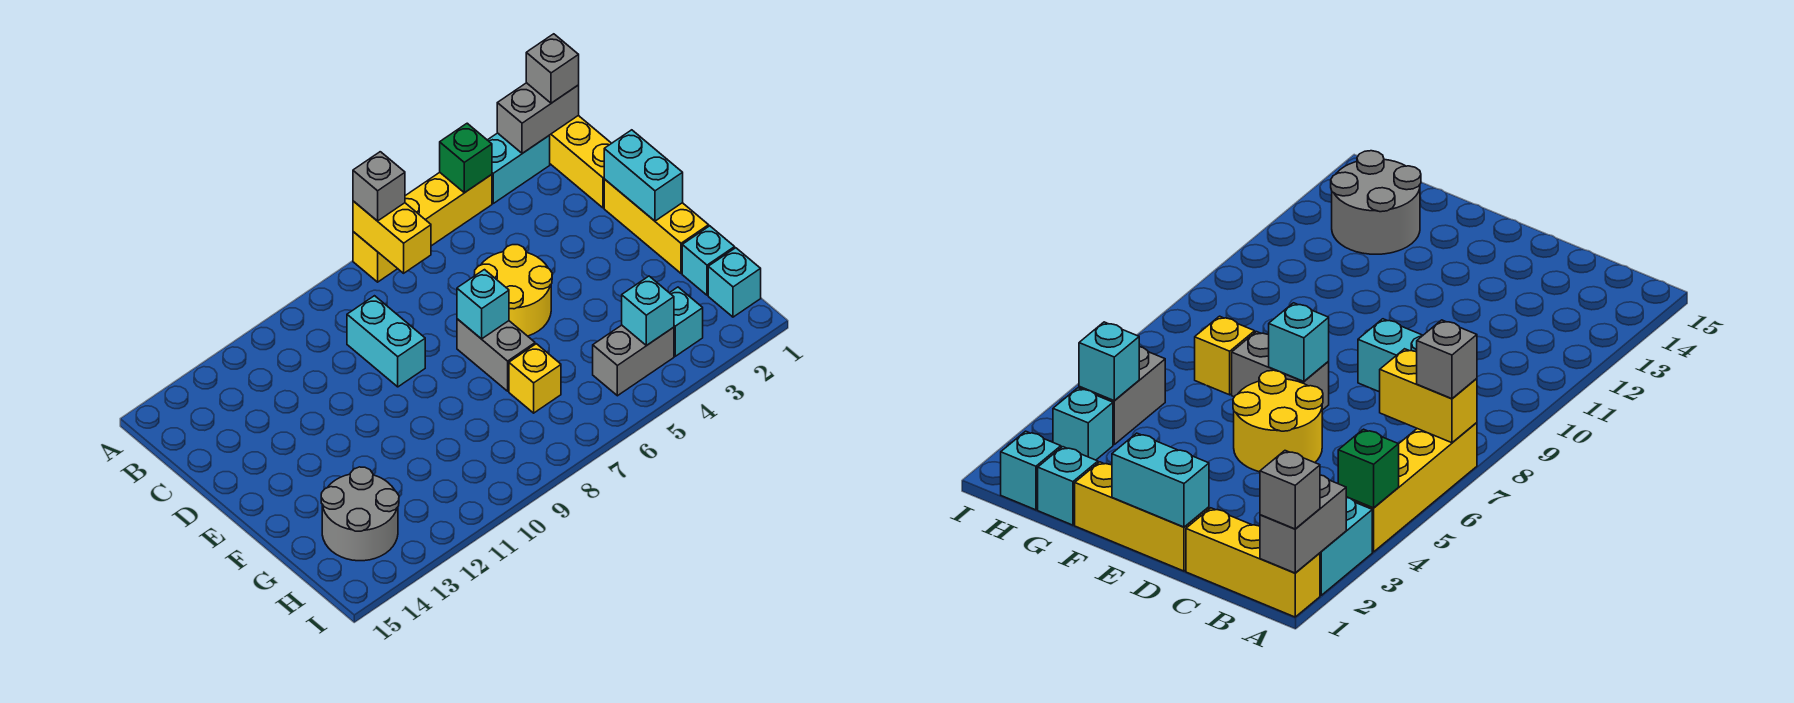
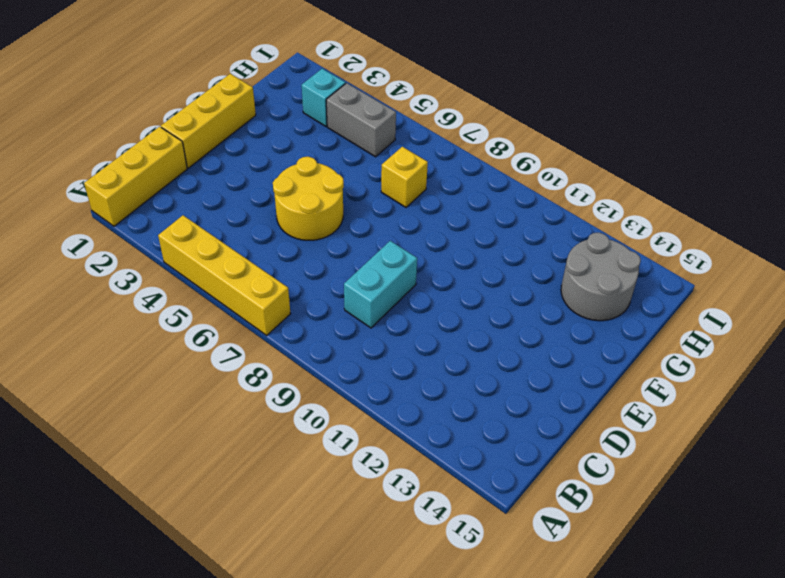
none -> cyan 1x2 brick [488,133,550,203]
none -> grey 1x2 brick [457,319,535,391]
none -> cyan 1x1 brick [682,226,735,295]

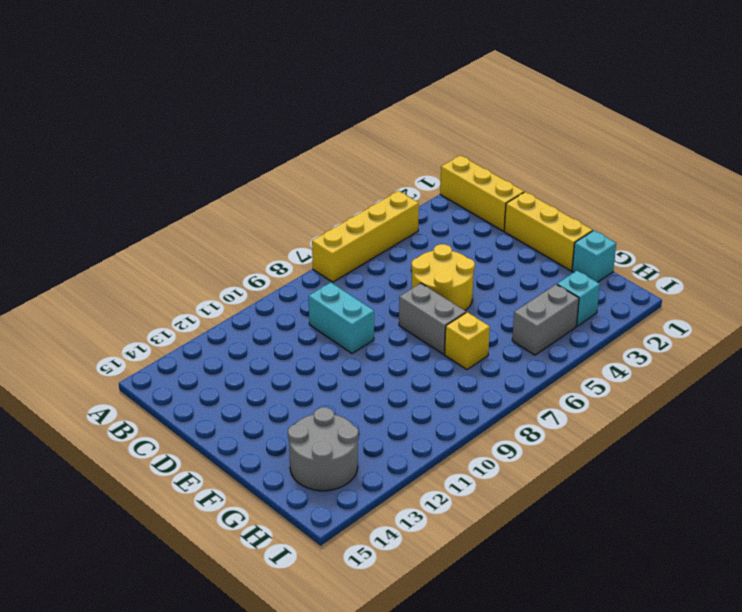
none -> cyan 1x2 brick [488,133,550,203]
none -> cyan 1x1 brick [708,248,761,317]
none -> grey 1x2 brick [497,83,579,153]

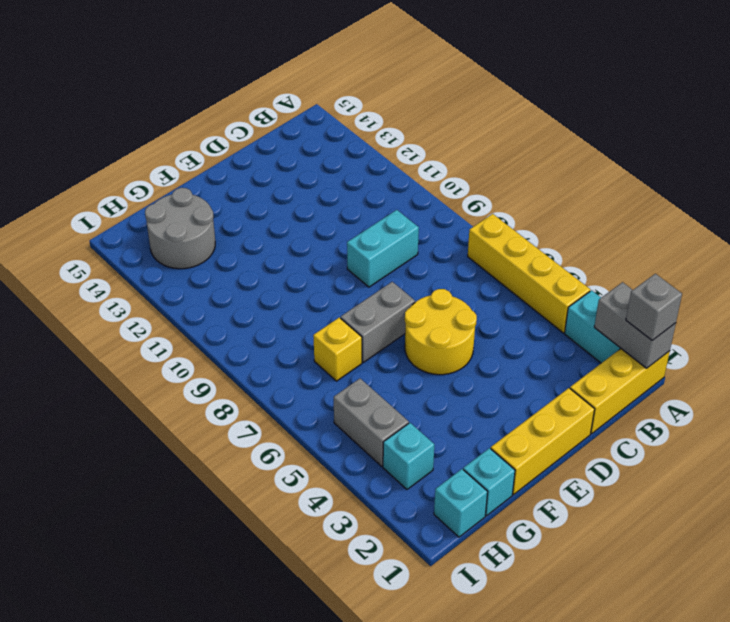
none -> green 1x1 brick [440,123,492,193]
none -> yellow 1x2 brick [353,201,431,273]
none -> cyan 1x2 brick [604,130,683,221]

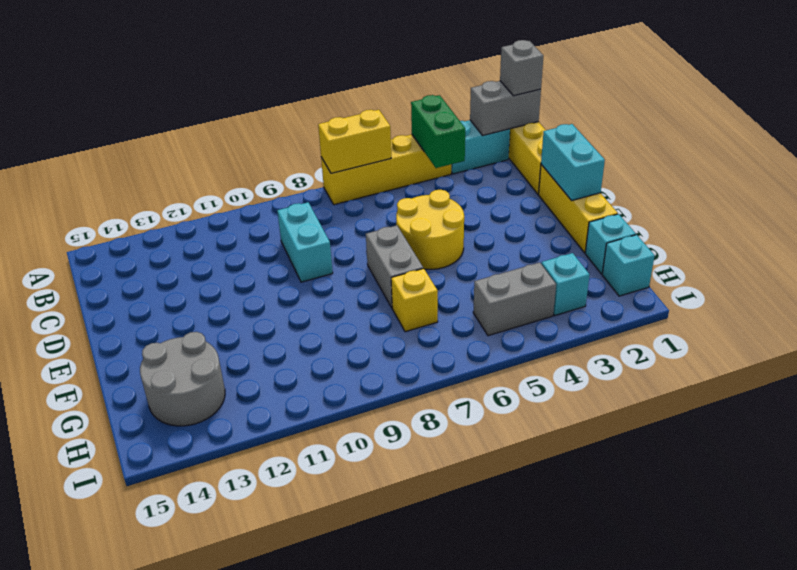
green 1x2 brick [411,95,465,168] -> green 1x1 brick [440,123,492,193]
yellow 1x2 brick [318,110,391,173] -> yellow 1x2 brick turned to [353,201,431,273]
none -> cyan 1x1 brick [457,270,509,339]
none -> cyan 1x1 brick [622,276,674,346]
none -> grey 1x1 brick [353,152,405,221]

